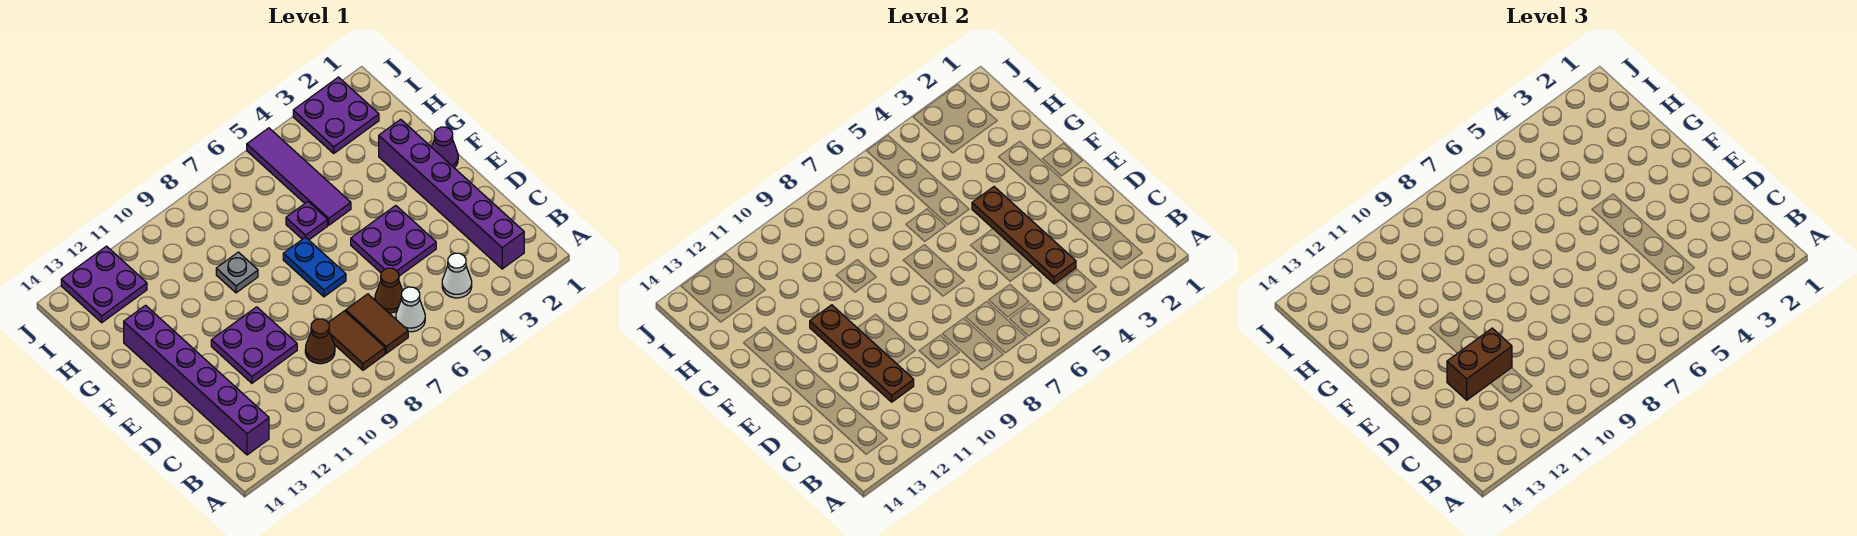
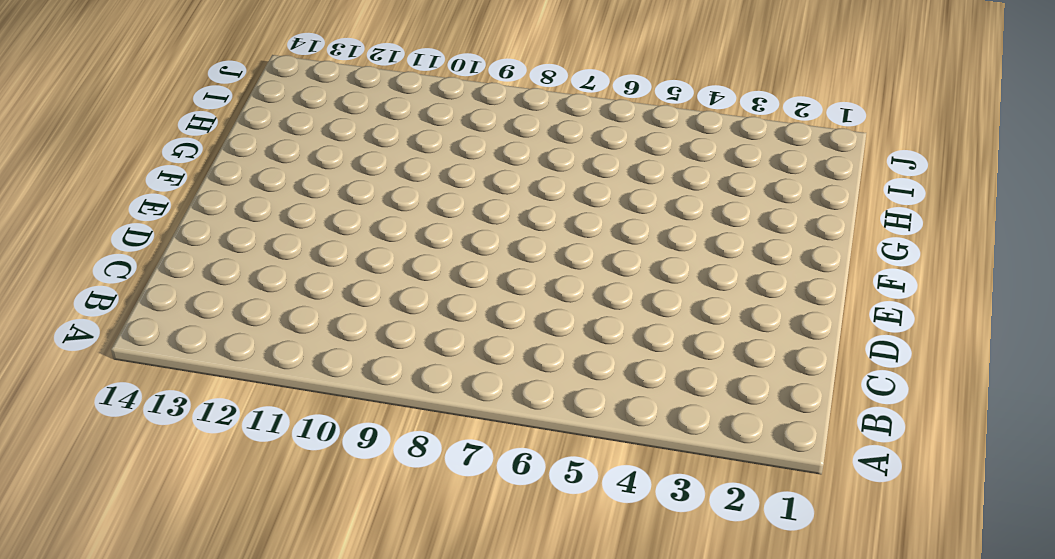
none -> purple 1x6 brick [379,119,524,269]
none -> white 1x1 cone [442,253,472,298]
none -> white 1x1 cone [396,287,425,332]

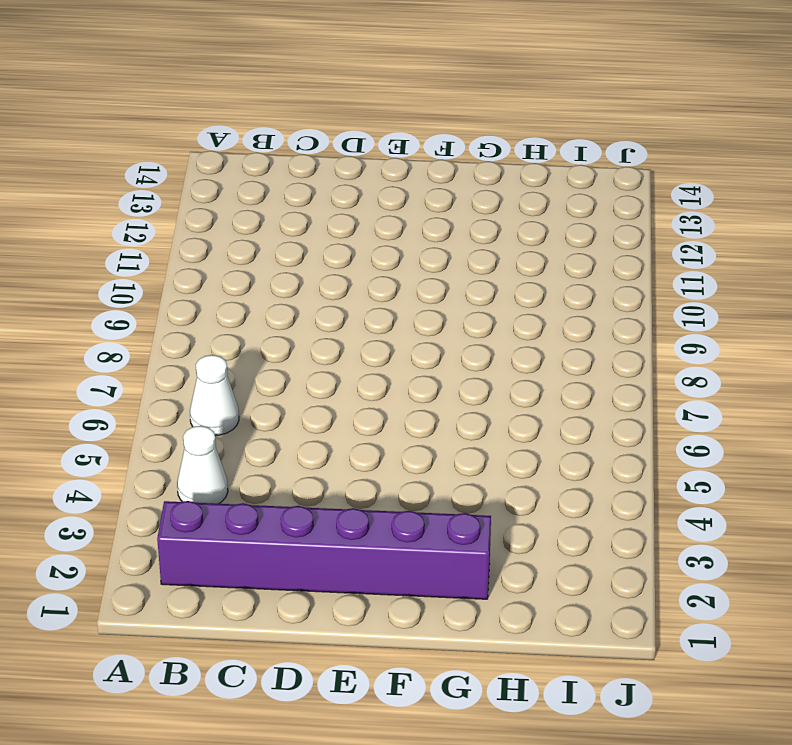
none -> brown 1x2 tile [346,294,408,353]
none -> brown 1x2 tile [328,311,385,370]
none -> purple 1x6 brick [124,305,269,455]

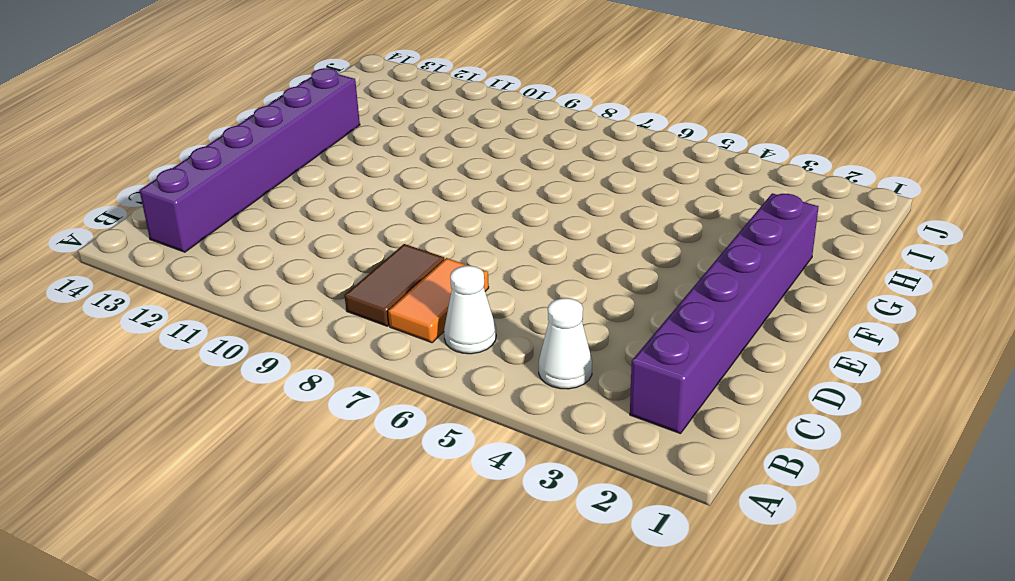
orange 1x2 tile [388,258,489,343] -> brown 1x2 tile [346,294,408,353]
none -> brown 1x1 cone [375,268,403,313]
none -> brown 1x1 cone [305,319,335,364]
none -> purple 2x2 plate [351,206,436,276]

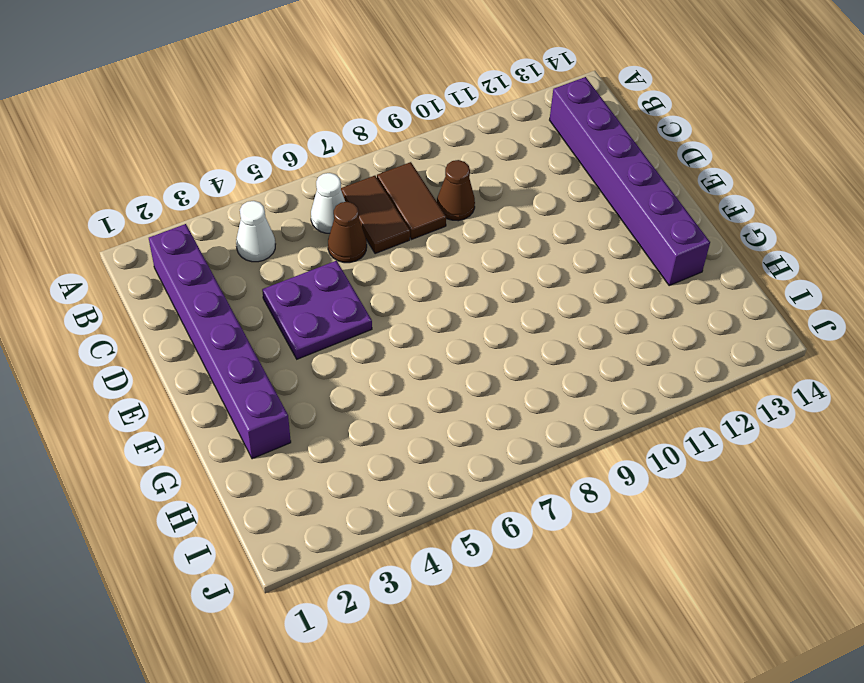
none -> purple 2x2 plate [211,307,297,383]
none -> blue 1x2 plate [283,237,346,297]
none -> purple 1x1 cone [432,127,458,168]

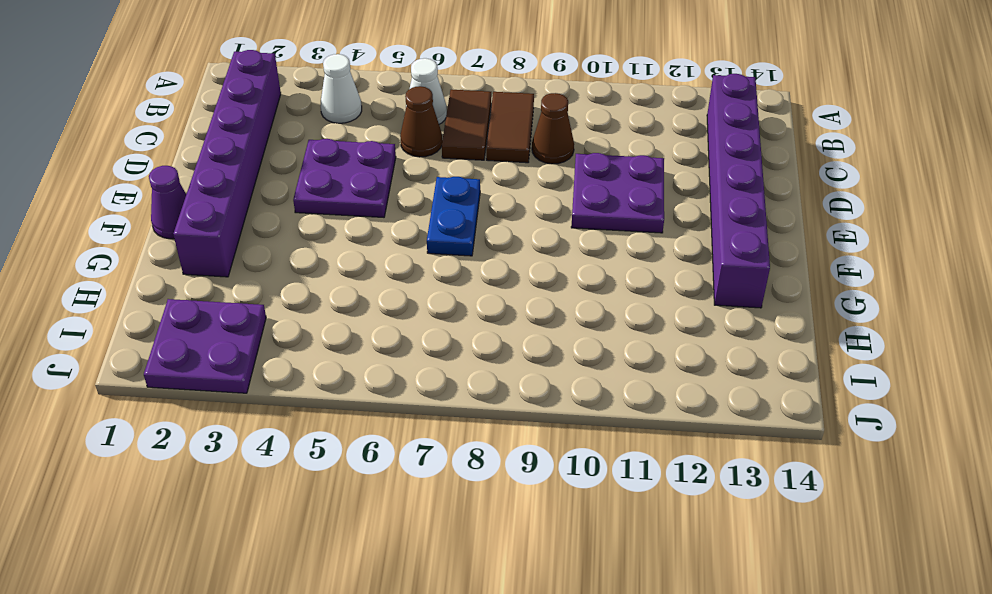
none -> purple 1x4 tile [247,128,351,225]
none -> purple 1x1 plate [286,202,328,240]
none -> grey 1x1 plate [216,252,258,293]

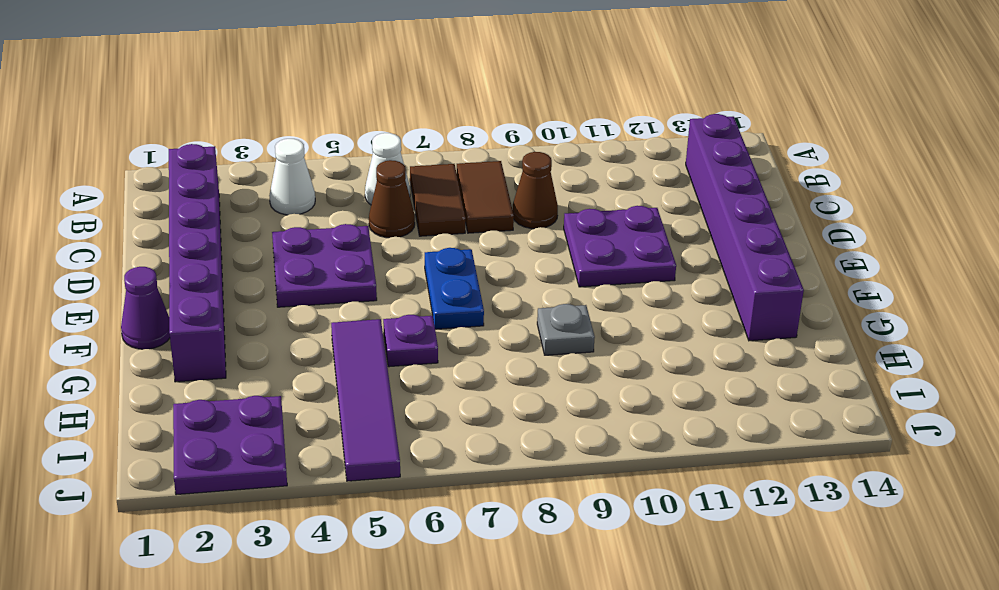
none -> purple 2x2 plate [61,246,147,323]
none -> brown 1x4 plate [972,187,1076,284]
none -> brown 1x4 plate [810,305,914,402]

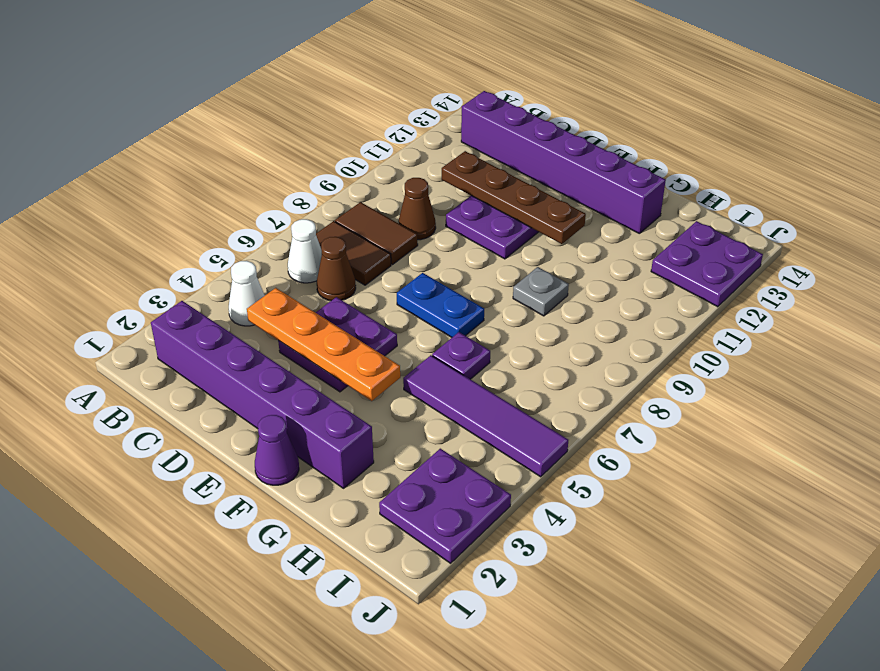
orange 1x4 plate [247,288,400,401] -> brown 1x4 plate [972,187,1076,284]
none -> brown 1x2 brick [1447,328,1512,400]

